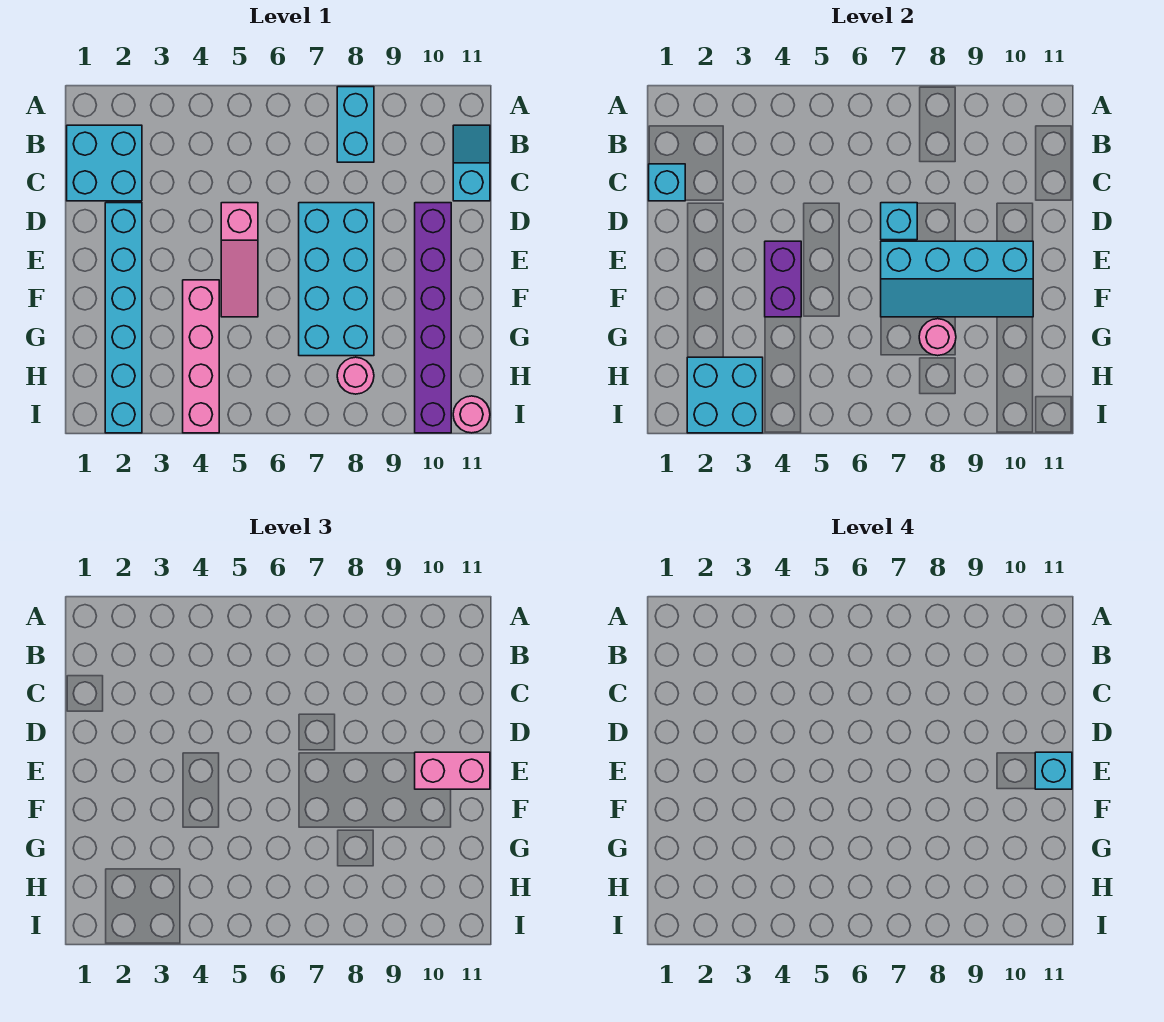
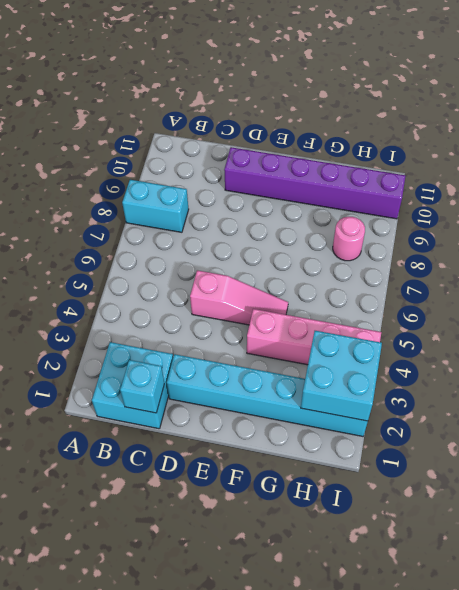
none -> cyan 1x2 slope [453,125,490,201]
none -> cyan 2x4 brick [299,203,374,356]
none -> pink 1x1 round brick [453,396,490,433]

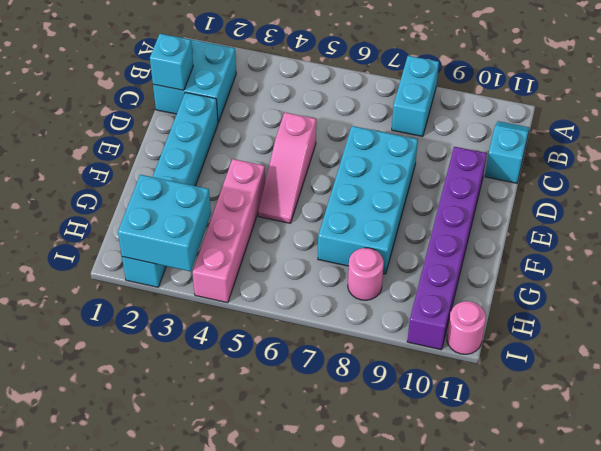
none -> cyan 1x1 brick [881,203,917,240]
none -> purple 1x2 brick [765,241,801,317]
none -> cyan 2x4 slope [881,241,1033,317]

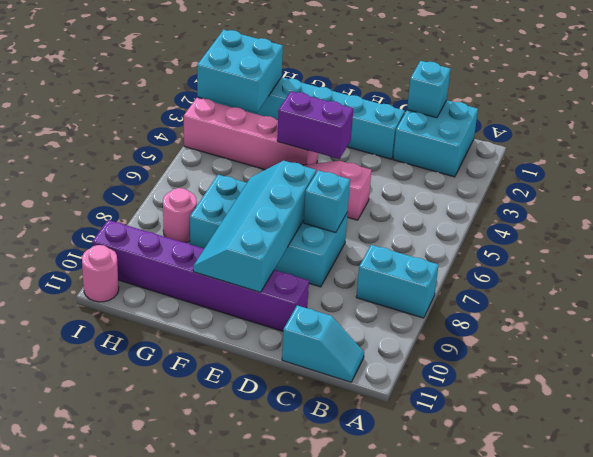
none -> pink 1x1 round brick [919,319,956,356]
none -> pink 1x2 brick [415,752,490,789]
none -> cyan 1x1 brick [1035,752,1072,789]

